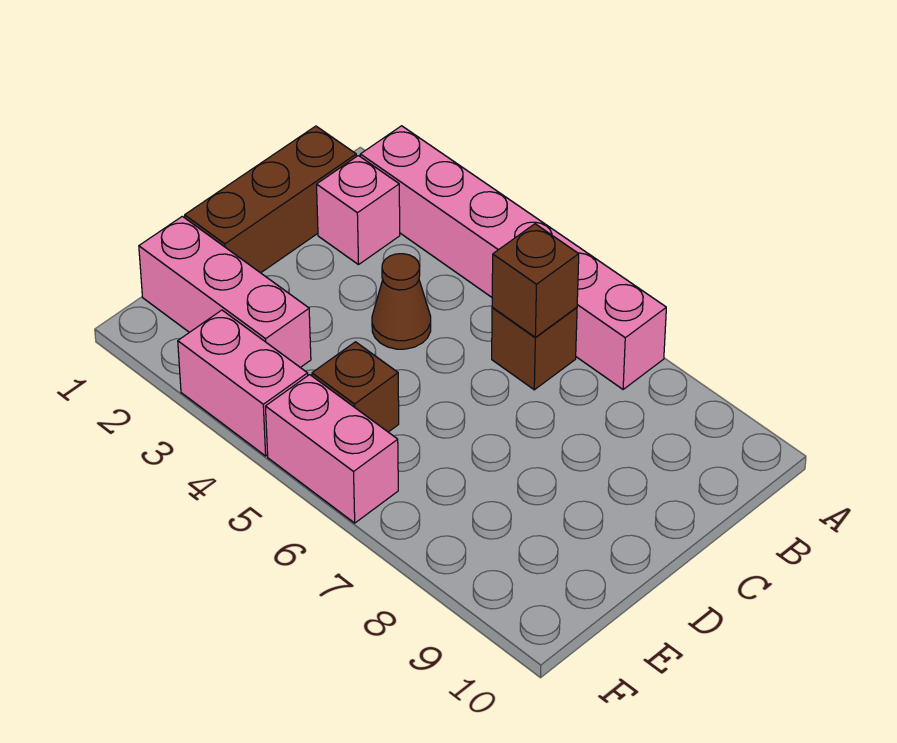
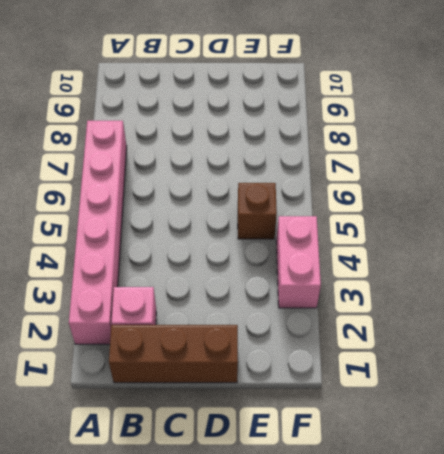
none -> brown 1x1 brick [492,307,577,390]
none -> brown 1x1 cone [372,254,431,349]

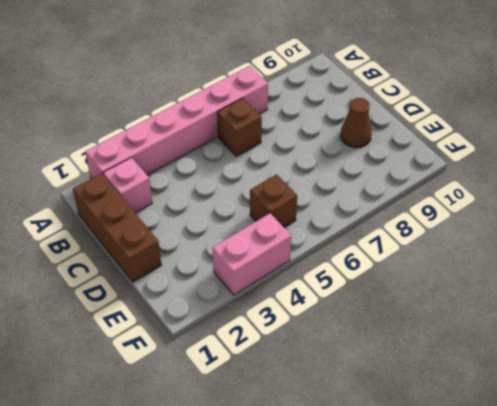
brown 1x1 cone [341,98,372,148] -> brown 1x1 cone moved to [372,254,431,349]
none -> pink 1x3 brick [139,216,311,367]
none -> pink 1x2 brick [265,375,398,523]

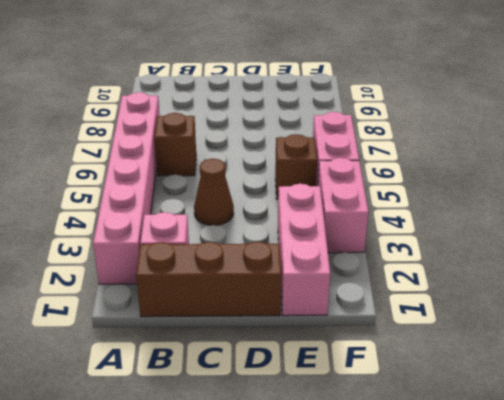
none -> brown 1x1 brick [492,224,579,337]

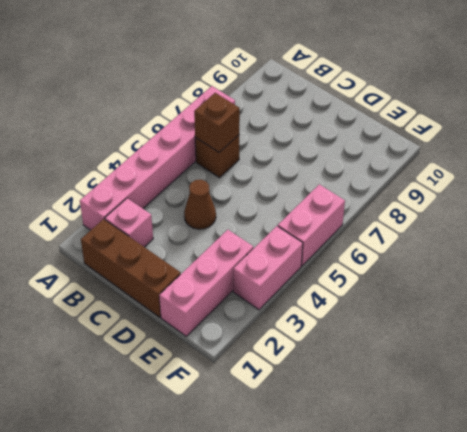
none -> brown 1x1 brick [312,342,399,432]

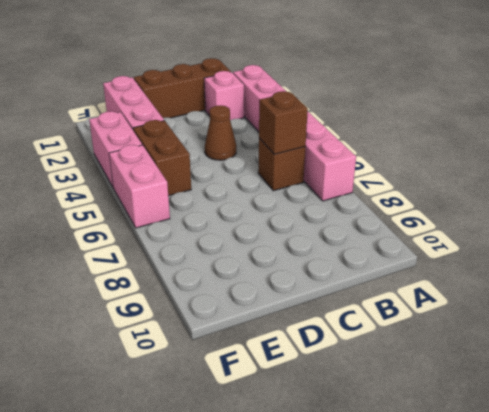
brown 1x2 brick [133,120,191,196] -> brown 1x1 brick [312,342,399,432]

